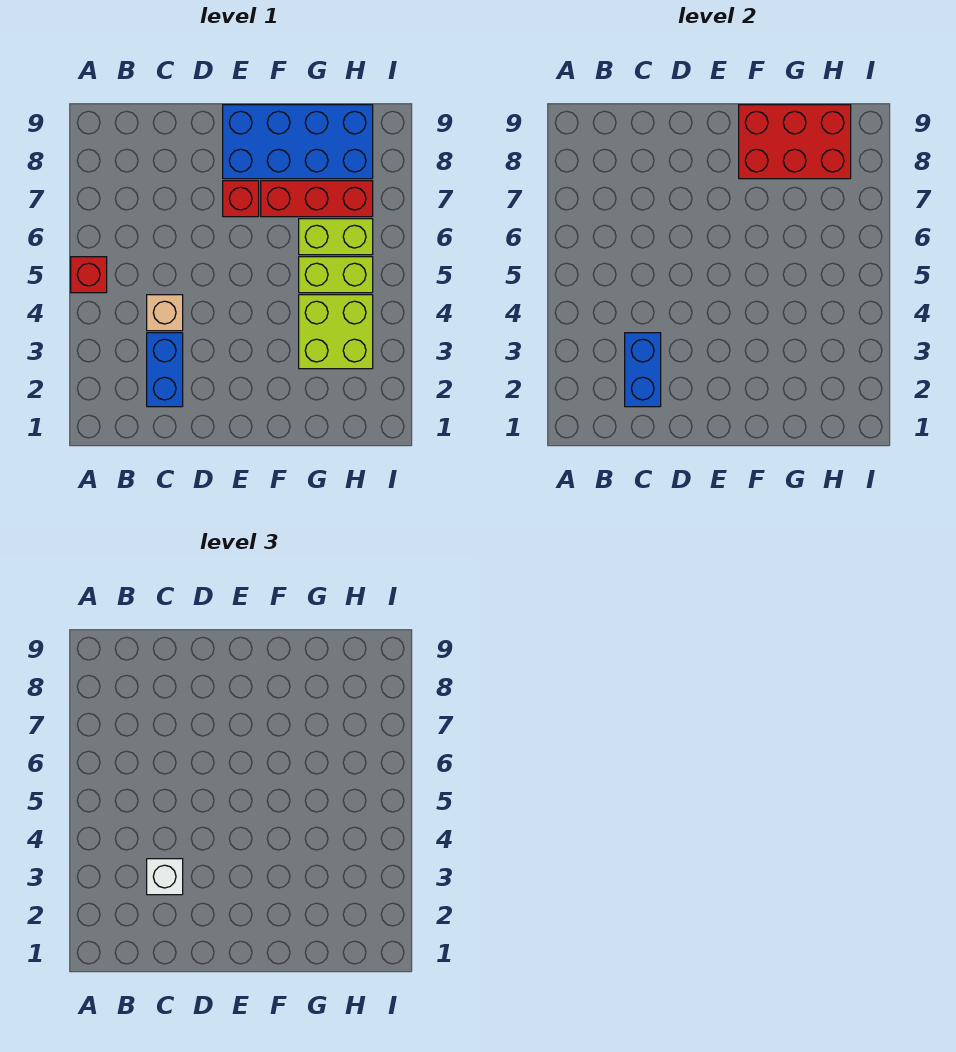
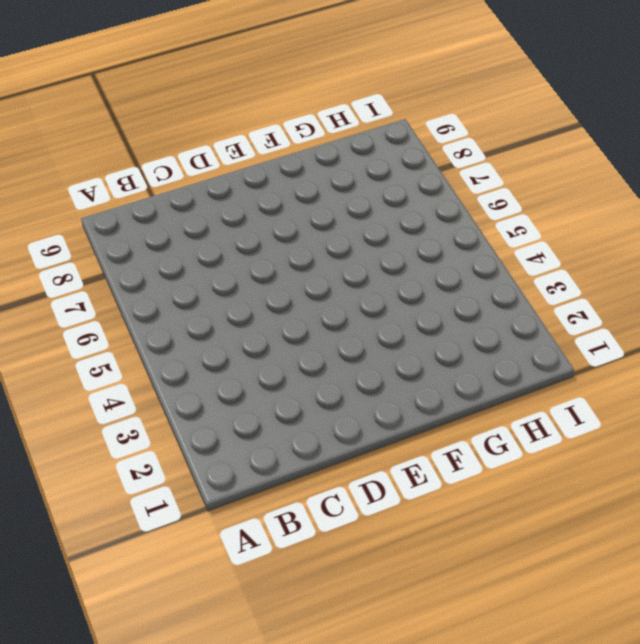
none -> red 1x1 brick [71,257,107,293]
none -> blue 1x2 brick [147,333,183,407]
none -> tan 1x1 brick [147,295,183,331]

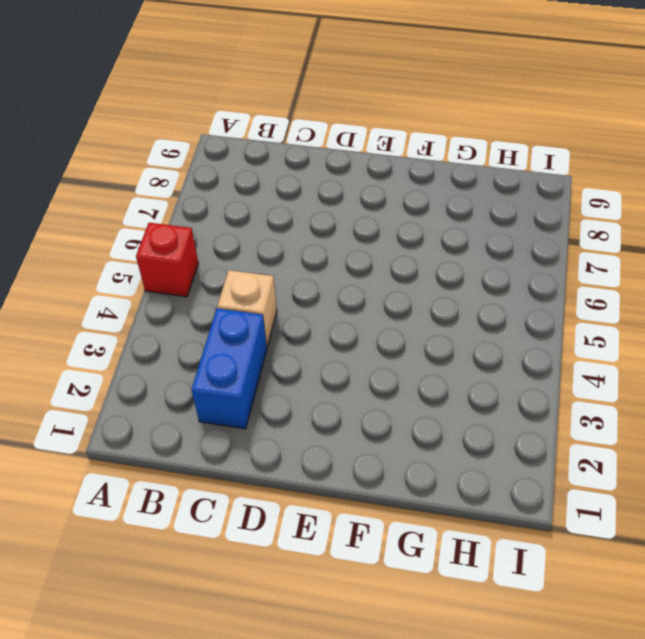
none -> red 1x1 brick [223,181,259,217]
none -> blue 2x4 brick [223,105,373,179]
none -> red 1x3 brick [261,181,373,217]

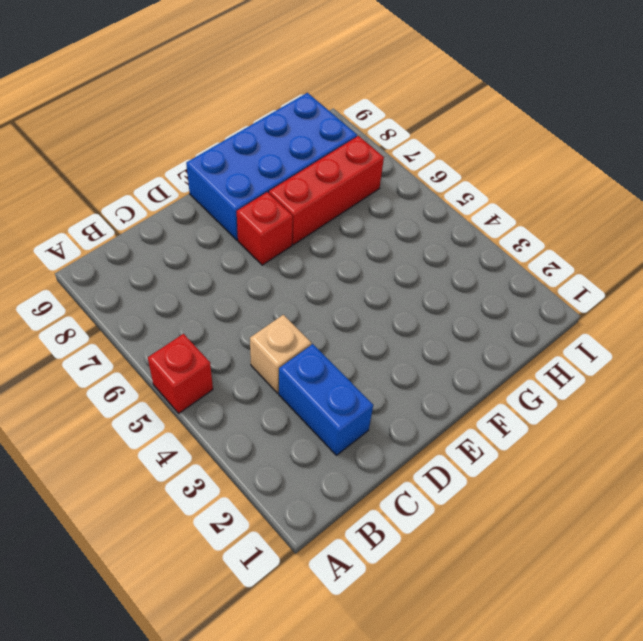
none -> lime 2x2 brick [299,295,373,369]
none -> lime 1x2 brick [299,257,373,293]
none -> lime 1x2 brick [299,219,373,255]

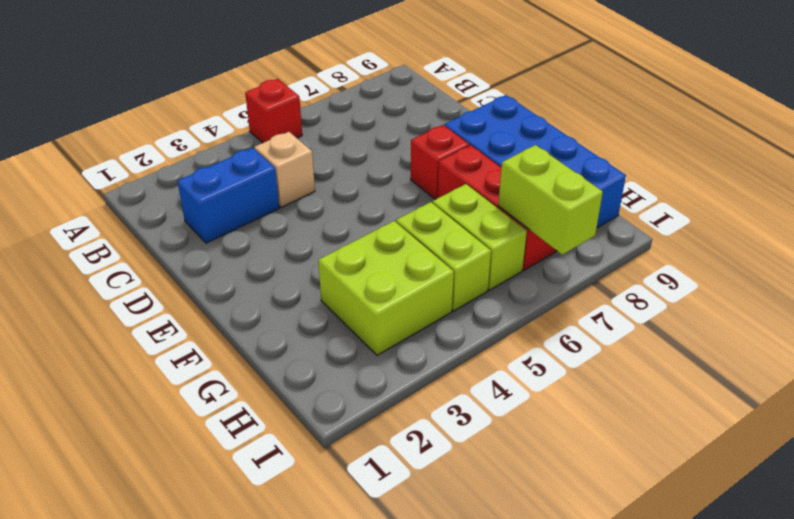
lime 1x2 brick [498,145,603,255] -> none
none -> blue 1x2 brick [625,333,661,407]
none -> red 2x3 brick [739,105,851,179]
none -> white 1x1 brick [147,859,183,895]

